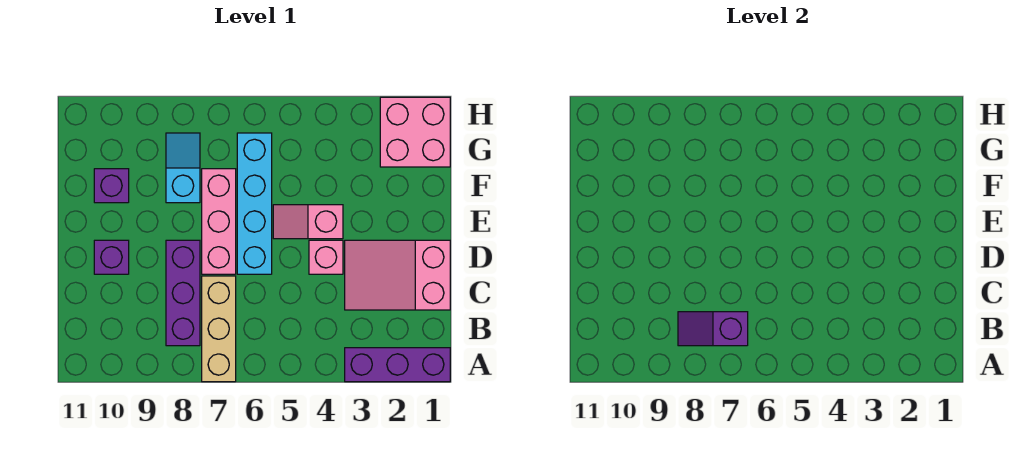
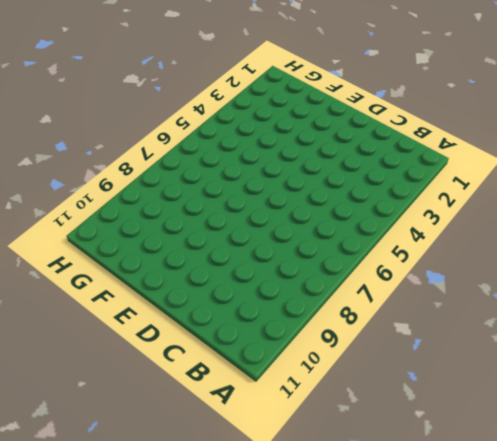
none -> purple 1x3 brick [345,348,450,382]
none -> tan 1x3 brick [202,276,236,382]
none -> purple 1x3 brick [166,240,200,346]

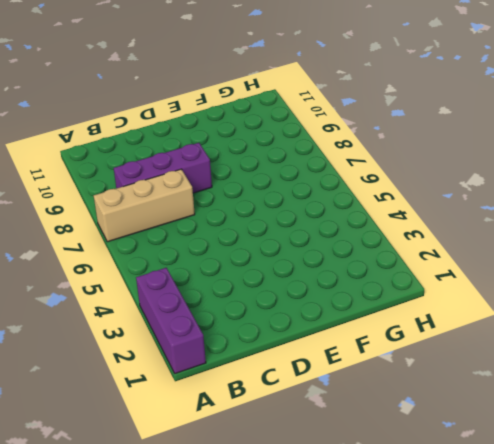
none -> pink 2x3 slope [345,240,450,310]
none -> pink 1x1 brick [309,240,343,274]
none -> cyan 1x4 brick [237,133,272,274]

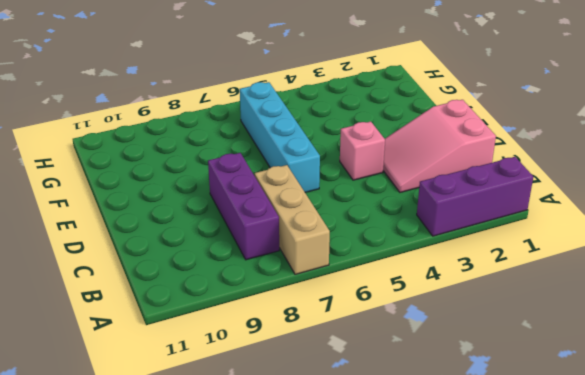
none -> pink 1x3 brick [202,169,236,274]
none -> purple 1x1 brick [94,240,129,274]
none -> pink 1x2 slope [273,205,343,239]

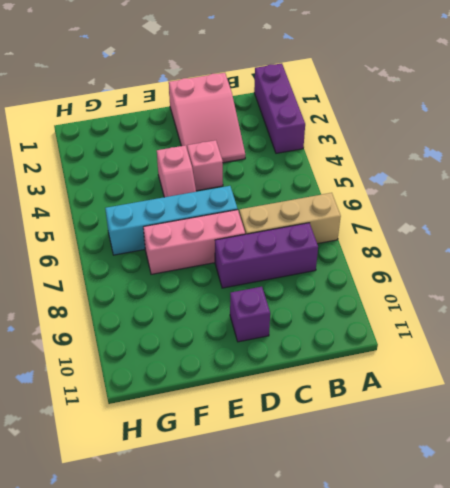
none -> cyan 1x2 slope [166,133,200,203]
none -> purple 1x1 brick [94,169,129,203]
none -> pink 2x2 brick [380,97,450,167]

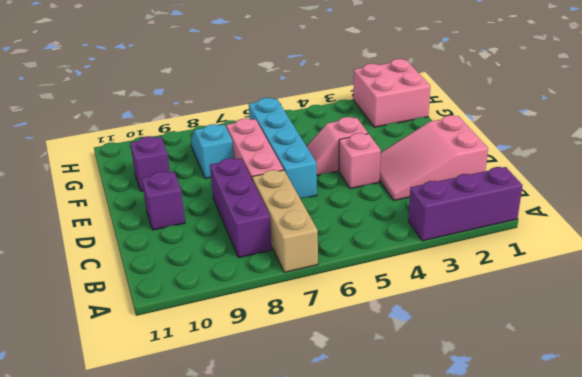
none -> purple 1x2 slope [678,312,748,346]

